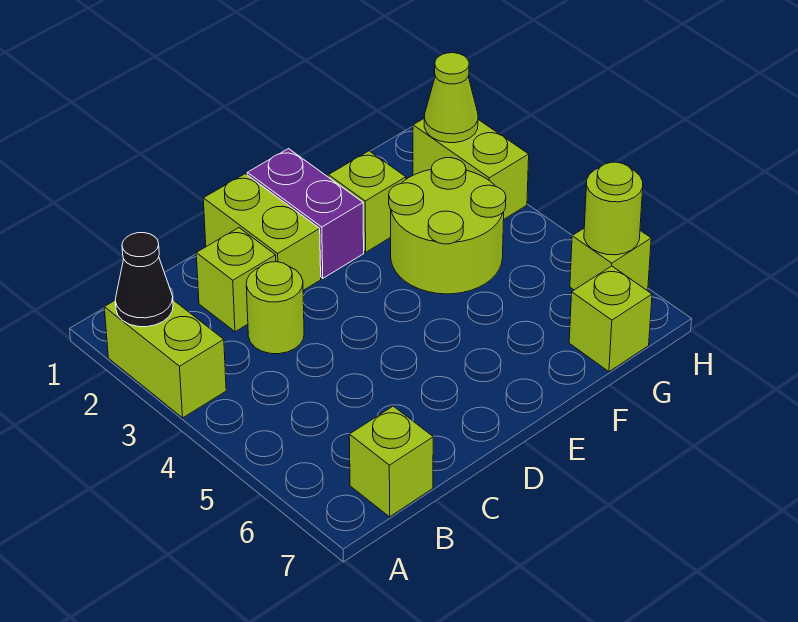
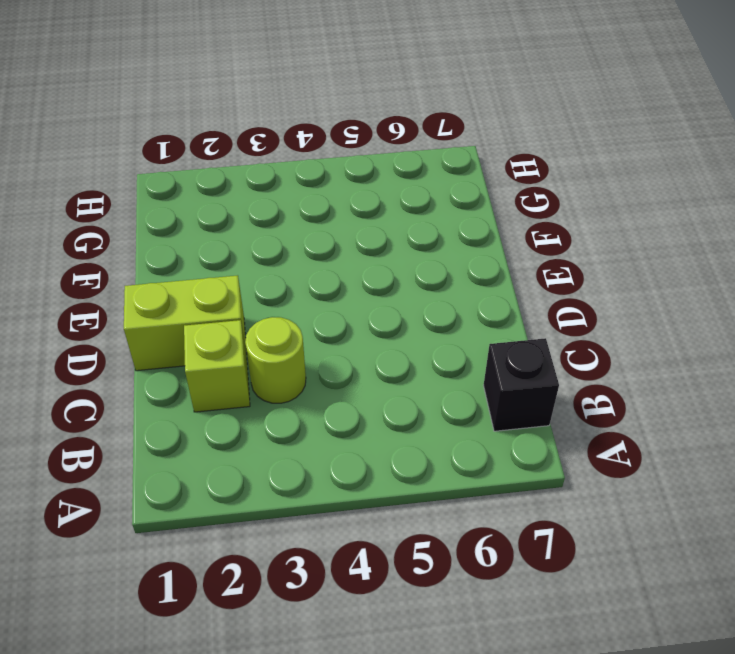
black 1x1 brick [483,338,559,431] -> lime 1x1 brick [349,406,433,517]
none -> lime 1x2 brick [104,300,226,418]
none -> purple 1x2 brick [247,149,364,278]
none -> lime 1x1 brick [329,151,406,252]

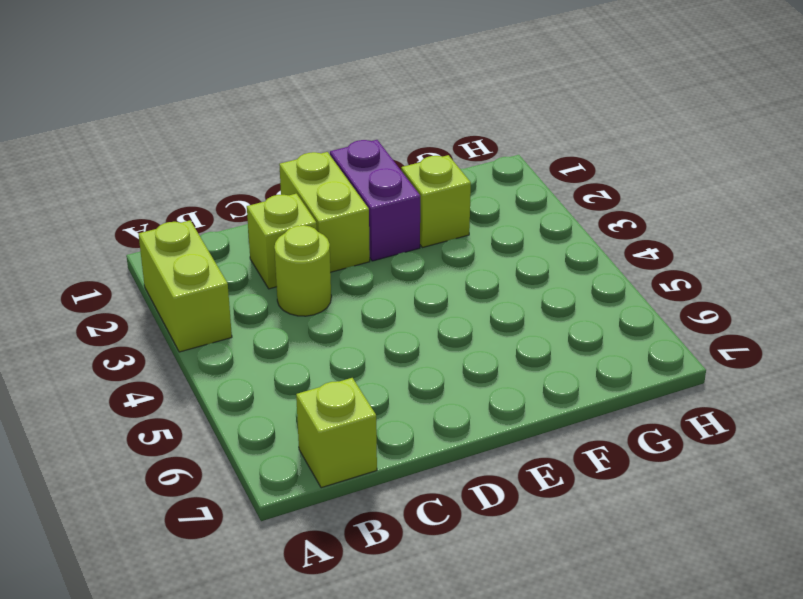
none -> lime 2x2 round brick [389,158,506,294]
none -> lime 1x1 brick [569,266,652,372]
none -> lime 1x2 brick [413,119,529,219]

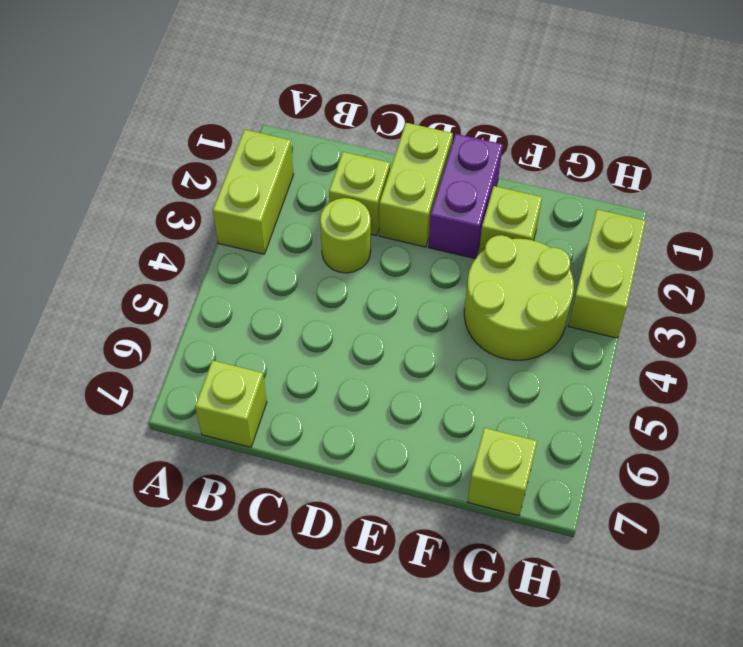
none -> lime 1x1 brick [570,229,651,290]
none -> black 1x1 cone [115,233,173,327]
none -> lime 1x1 cone [424,53,478,143]

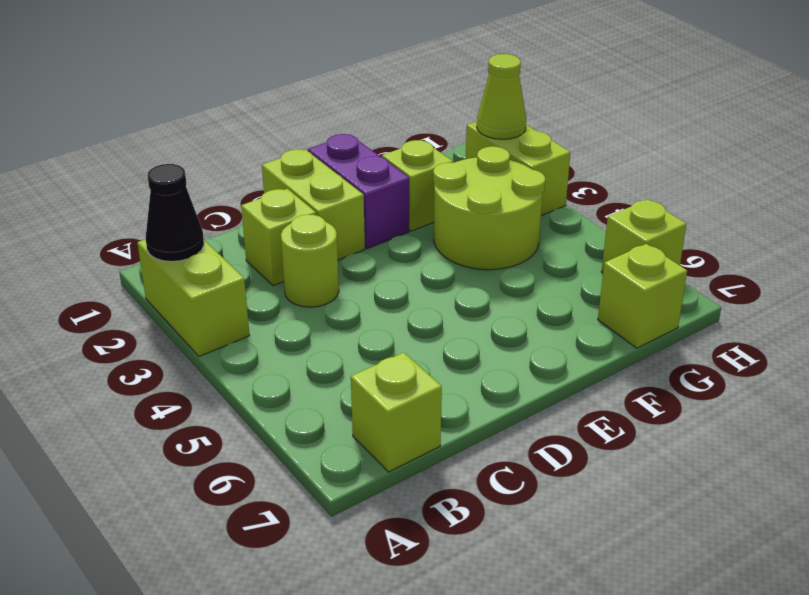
none -> lime 1x1 round brick [584,162,643,255]

